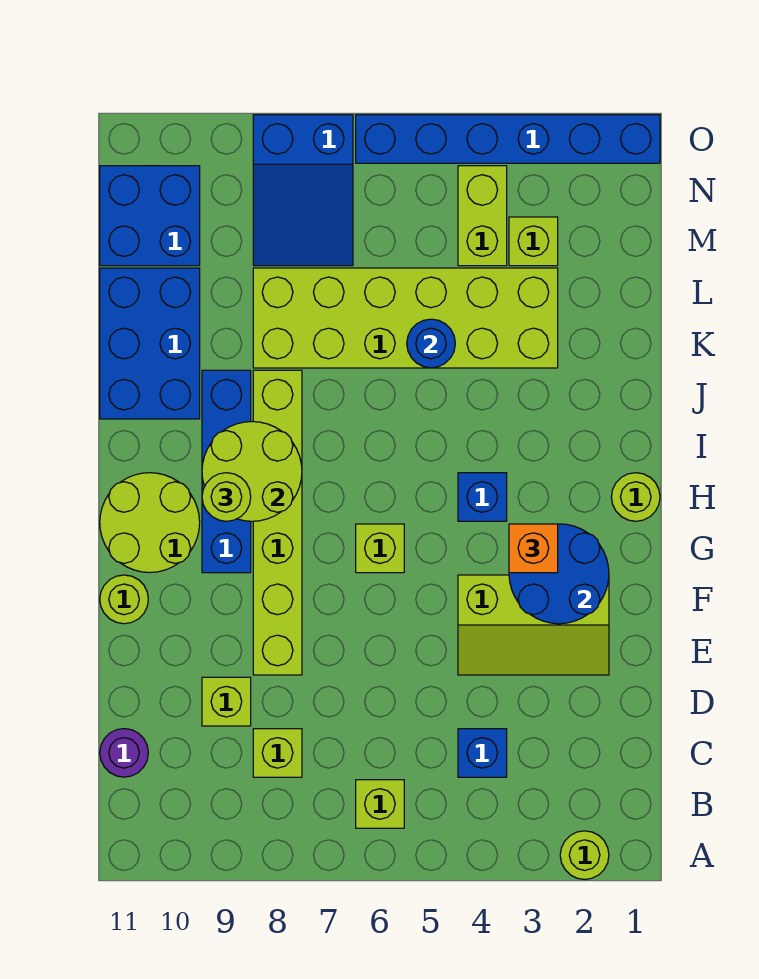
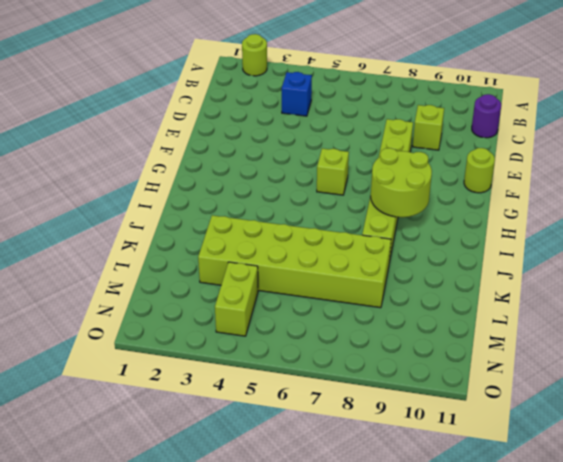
none -> lime 1x1 brick [356,780,404,828]
none -> lime 1x1 brick [253,729,302,777]
none -> lime 2x3 slope [458,575,609,675]

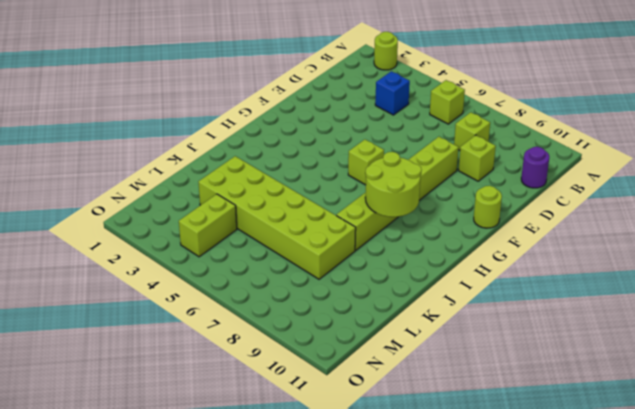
none -> lime 2x3 slope [458,575,609,675]
none -> blue 1x4 brick [202,370,251,573]
none -> lime 2x2 round brick [100,473,200,573]

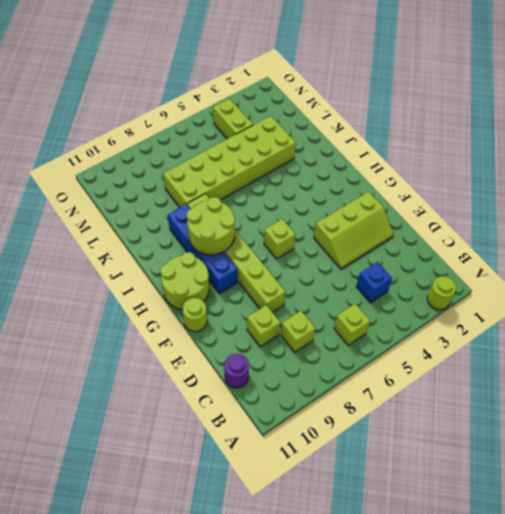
none -> lime 1x1 round brick [611,473,660,521]
none -> blue 1x1 brick [458,473,507,521]
none -> blue 2x3 brick [100,268,200,419]

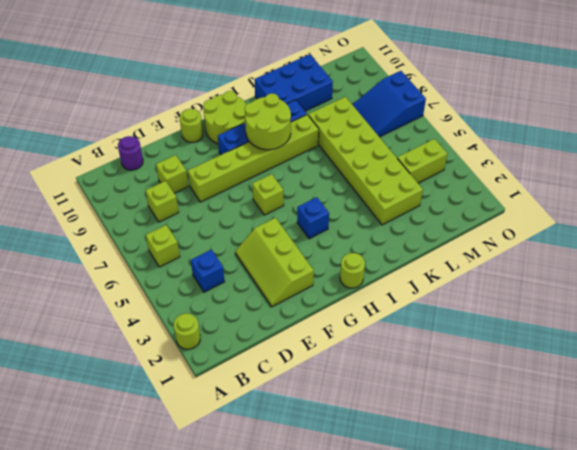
none -> lime 1x1 brick [509,217,558,266]
none -> blue 2x2 brick [100,166,200,266]
none -> blue 1x6 brick [356,115,660,163]

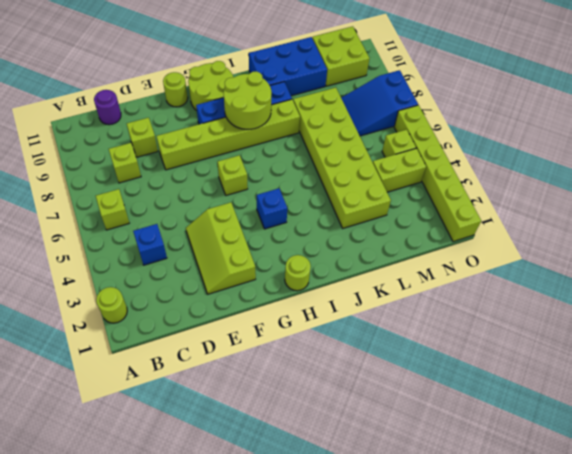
lime 2x2 brick [312,26,370,86] -> blue 2x2 brick [100,166,200,266]
lime 1x1 brick [382,130,416,157] -> lime 1x1 brick moved to [509,217,558,266]
lime 1x6 brick [394,105,481,242] -> blue 1x6 brick [356,115,660,163]
none -> blue 2x2 round brick [509,524,609,624]
none -> blue 1x1 round brick [407,319,455,368]
none -> orange 1x1 brick [509,524,558,573]

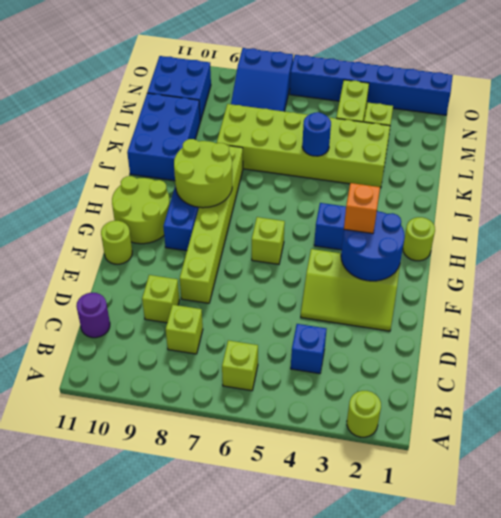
none -> lime 1x1 round brick [202,473,251,521]

